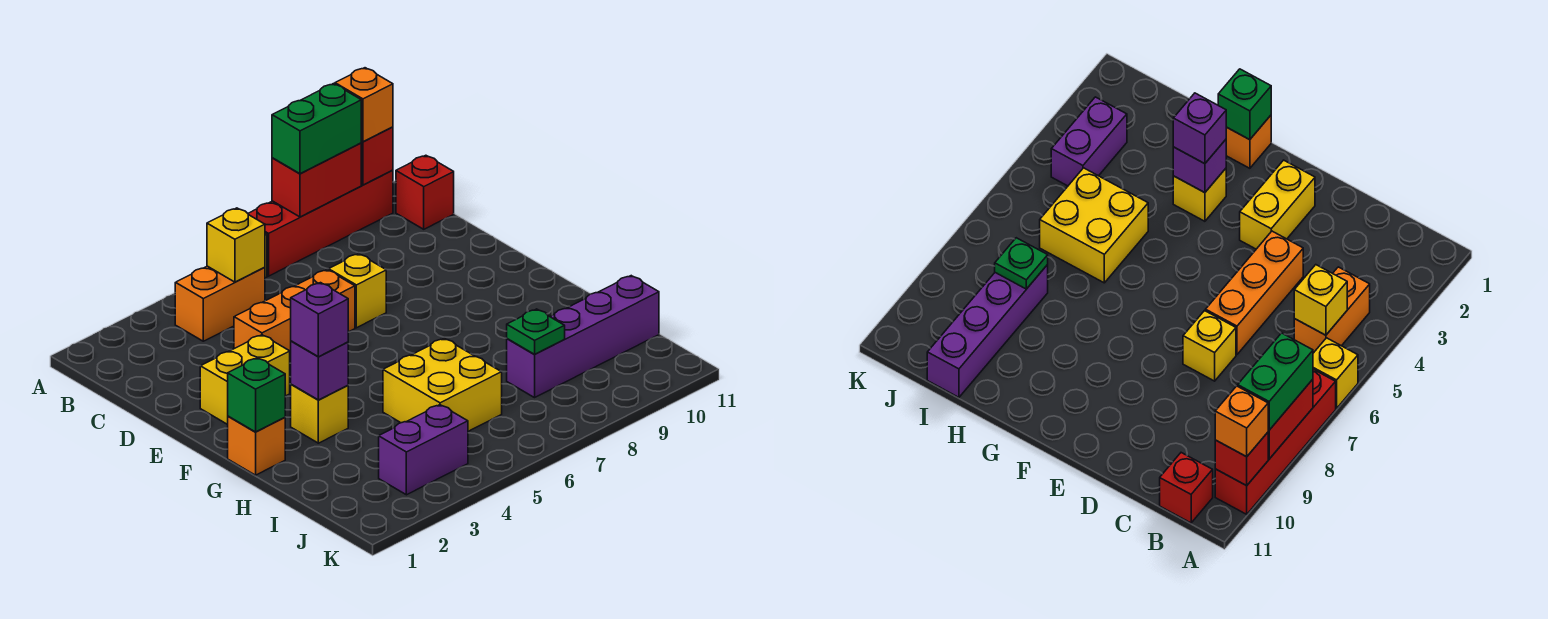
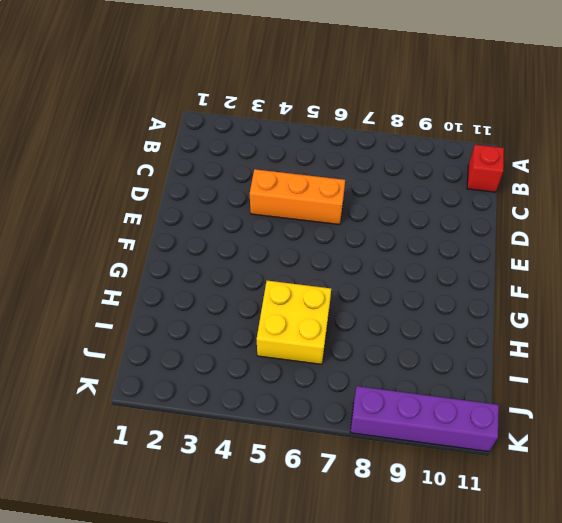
purple 1x4 brick [350,386,499,451] -> purple 1x4 brick moved to [507,276,659,398]
none -> yellow 1x1 brick [1313,338,1358,408]
none -> red 1x4 brick [248,170,393,276]
none -> orange 1x2 brick [175,266,265,341]

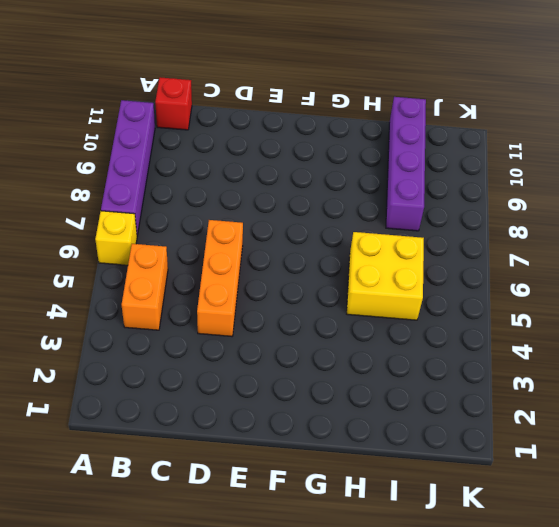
purple 1x4 brick [101,100,155,236] -> red 1x4 brick [248,170,393,276]
none -> yellow 1x1 brick [329,254,386,328]
none -> yellow 1x2 brick [200,335,290,425]
none -> orange 1x1 brick [228,416,285,475]

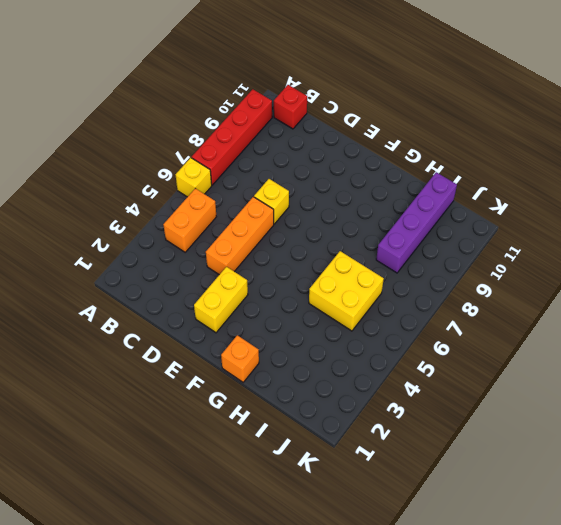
none -> yellow 1x1 brick [291,384,348,443]
none -> purple 1x2 brick [379,405,468,495]
none -> red 1x2 brick [272,143,361,217]

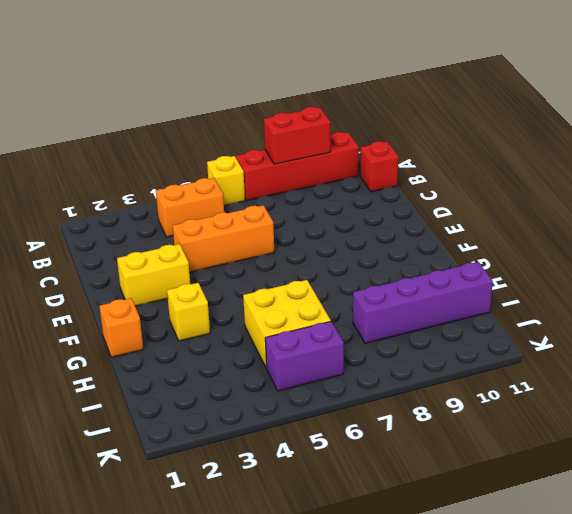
purple 1x2 brick [265,322,344,391] -> purple 1x2 brick moved to [379,405,468,495]
none -> yellow 1x1 brick [329,254,386,328]
none -> red 1x1 brick [361,127,393,185]
none -> yellow 1x1 brick [207,208,265,282]

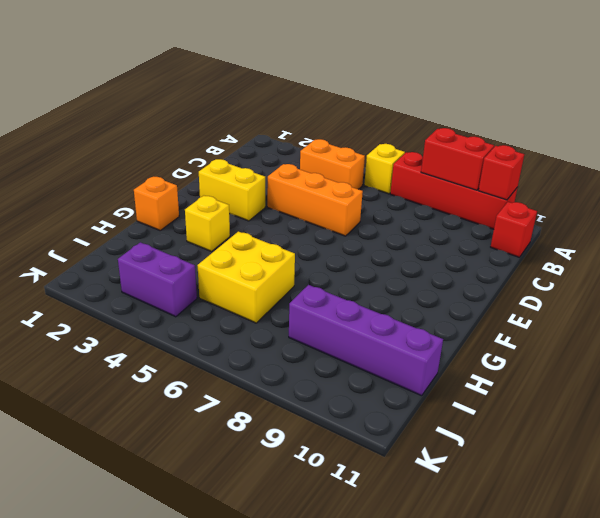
none -> yellow 1x1 brick [329,254,386,328]
none -> yellow 1x1 brick [207,208,265,282]
none -> green 1x1 brick [228,358,285,432]

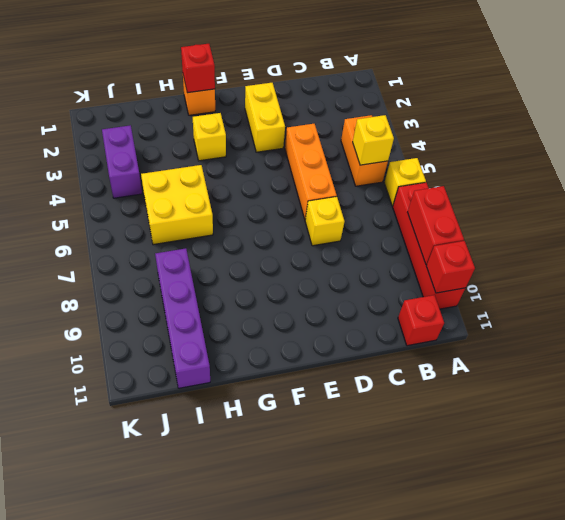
red 1x1 brick [181,44,215,93] -> green 1x1 brick [228,358,285,432]
none -> purple 1x1 brick [291,341,348,400]
none -> green 1x1 plate [507,309,565,355]
none -> green 1x2 brick [272,84,361,174]

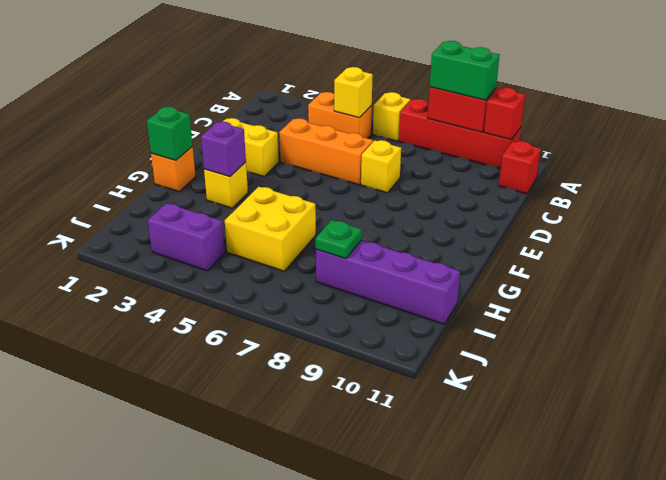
none -> orange 1x1 brick [335,68,393,142]
none -> purple 1x1 brick [291,283,348,357]

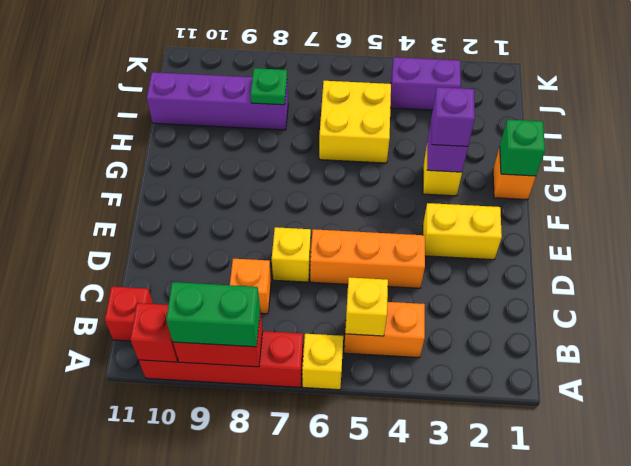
orange 1x1 brick [230,259,271,314] -> orange 1x1 brick moved to [335,68,393,142]

